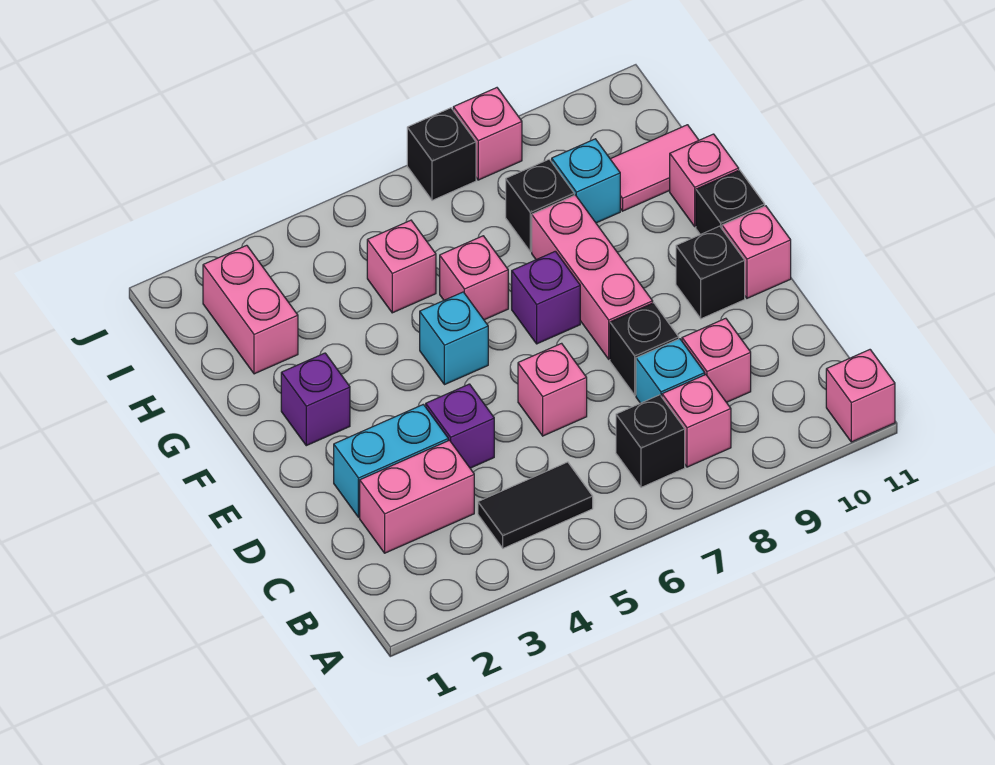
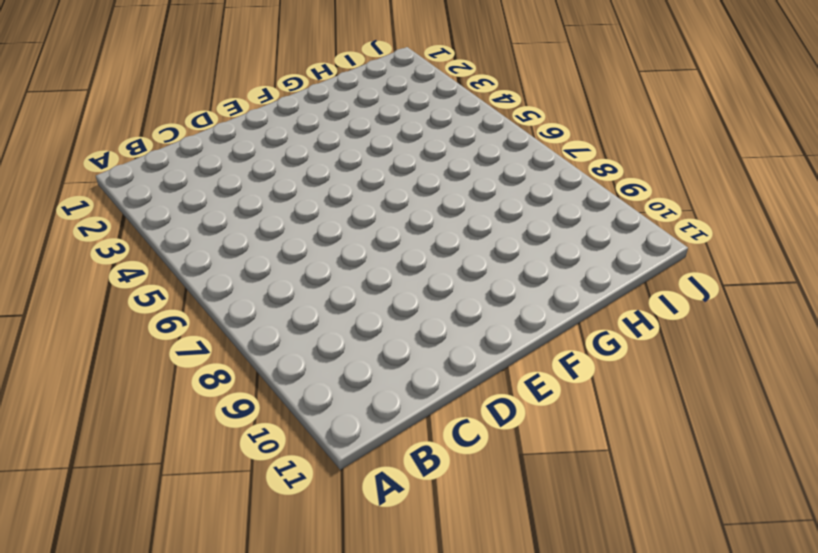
none -> pink 1x1 brick [826,350,895,442]
none -> black 1x2 tile [478,462,593,548]
none -> black 1x1 brick [616,395,685,487]

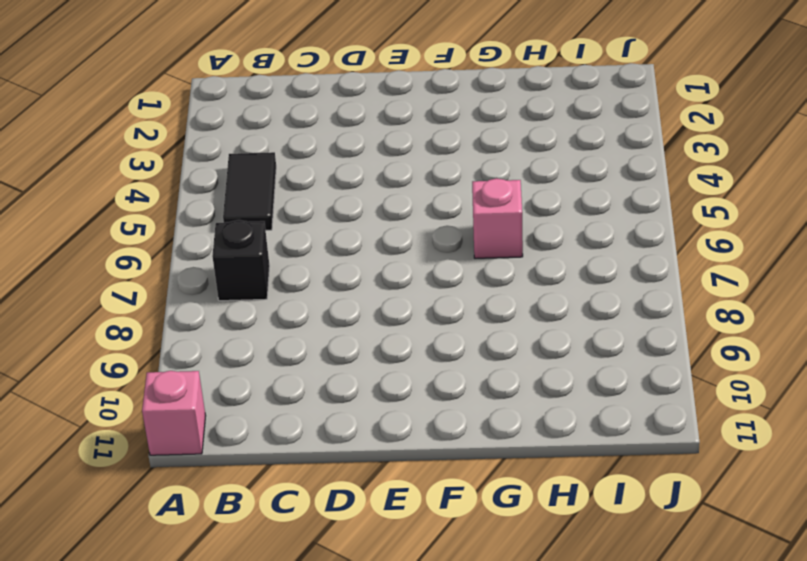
none -> pink 1x1 brick [662,375,731,467]
none -> pink 1x2 brick [360,440,474,553]
none -> cyan 1x1 brick [636,339,705,403]

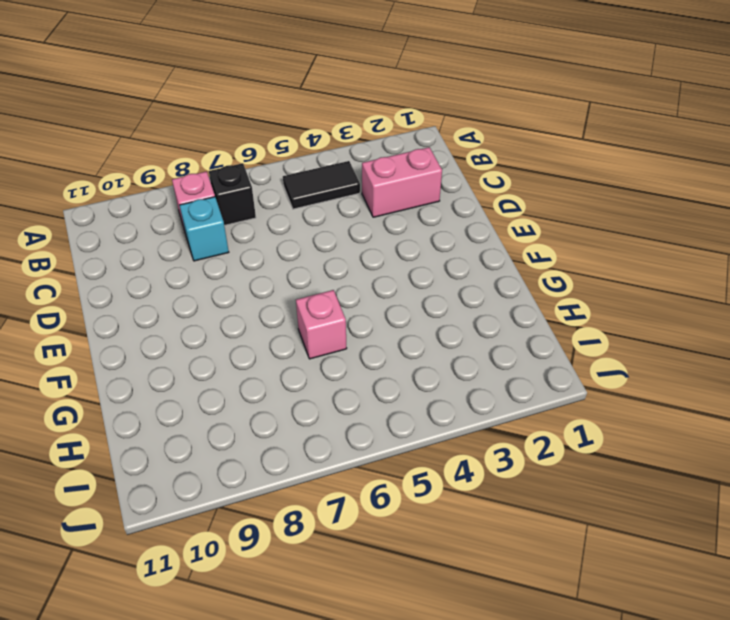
none -> pink 1x1 brick [826,350,895,442]
none -> pink 1x1 brick [682,318,751,402]
none -> cyan 1x2 brick [334,404,448,517]

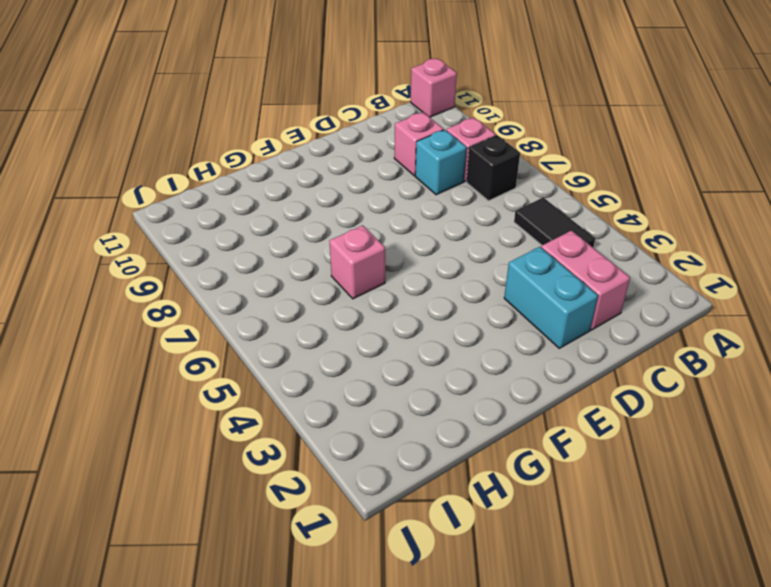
none -> purple 1x1 brick [426,384,494,468]
none -> pink 1x1 brick [518,343,587,436]
none -> black 1x1 brick [610,303,679,395]

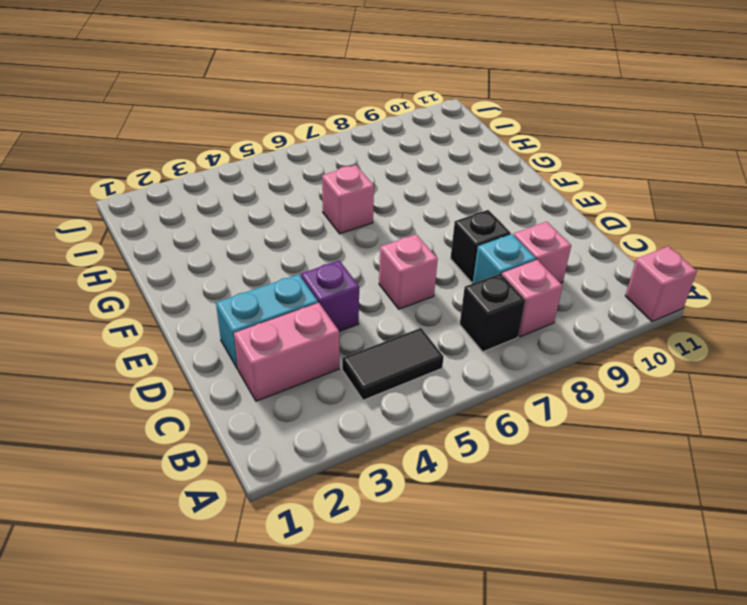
none -> pink 1x3 brick [532,195,653,359]
none -> black 1x1 brick [676,226,745,319]
none -> pink 1x1 brick [722,206,791,298]

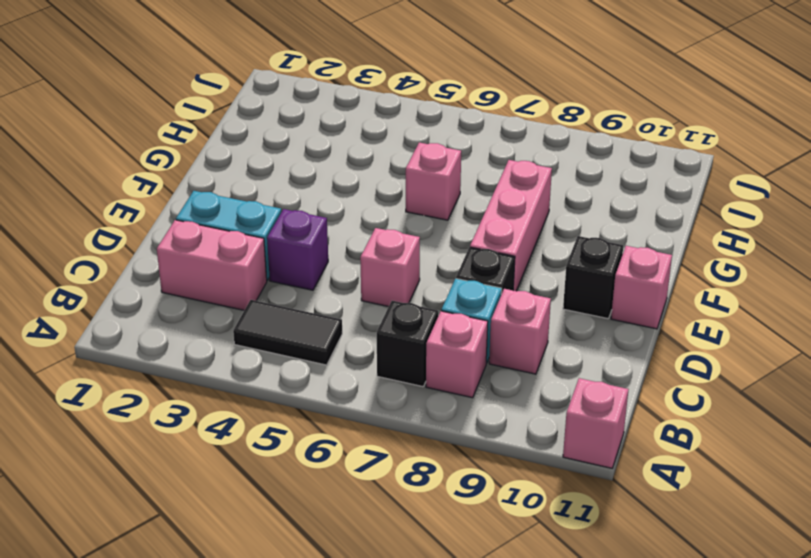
none -> purple 1x1 brick [281,353,350,446]
none -> cyan 1x1 brick [420,292,488,385]
none -> purple 1x1 brick [512,251,580,344]

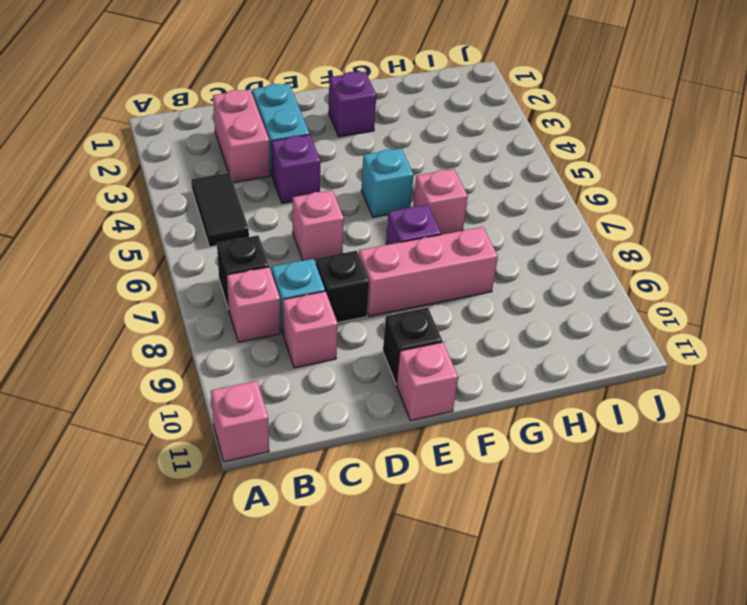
none -> black 1x1 brick [696,170,765,235]
none -> pink 1x1 brick [670,134,739,227]
none -> pink 1x2 brick [203,245,298,374]

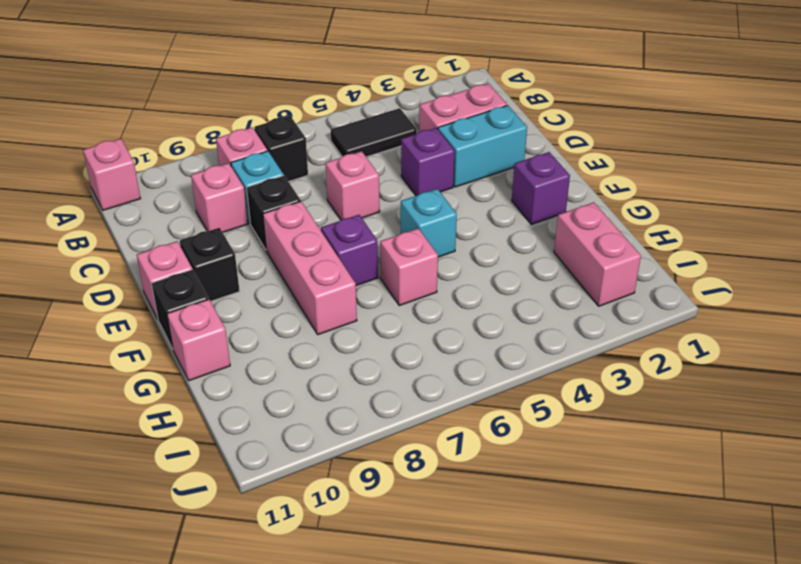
none -> pink 1x1 brick [367,220,436,313]
none -> black 1x1 brick [506,159,574,252]
none -> cyan 1x1 brick [552,139,620,223]

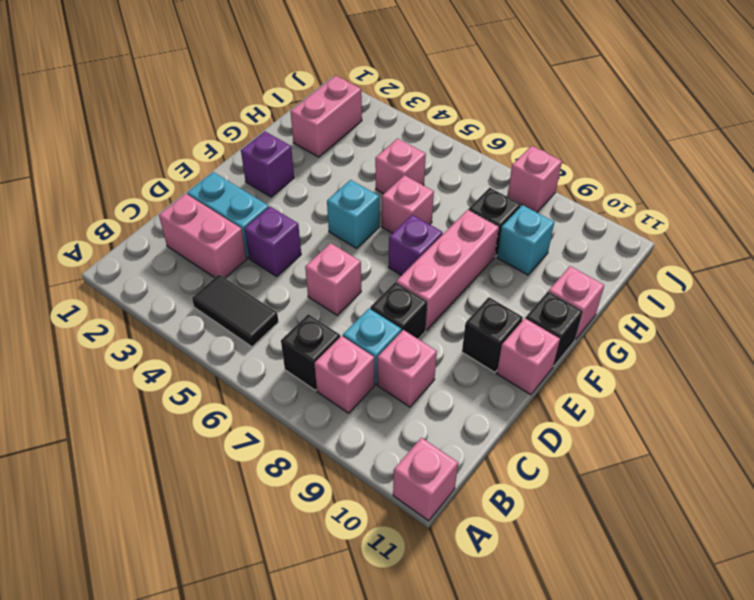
none -> pink 1x2 tile [611,125,699,211]
none -> black 1x1 brick [407,108,476,200]

